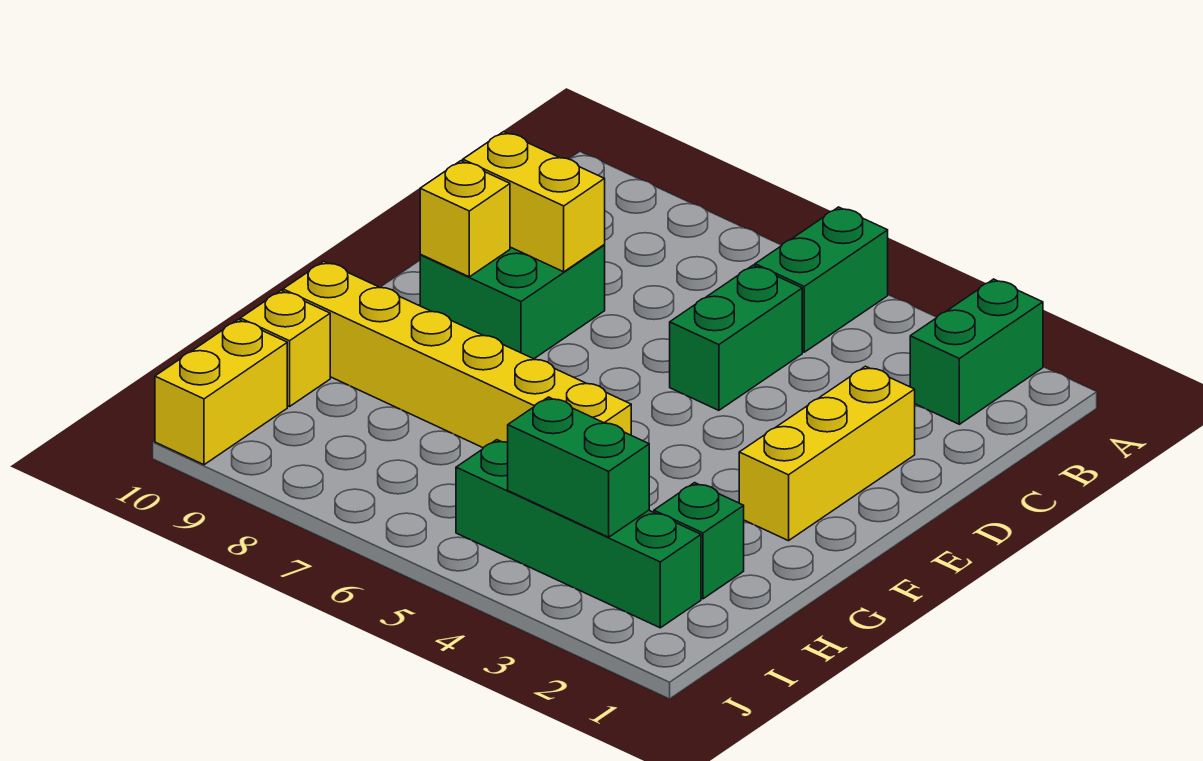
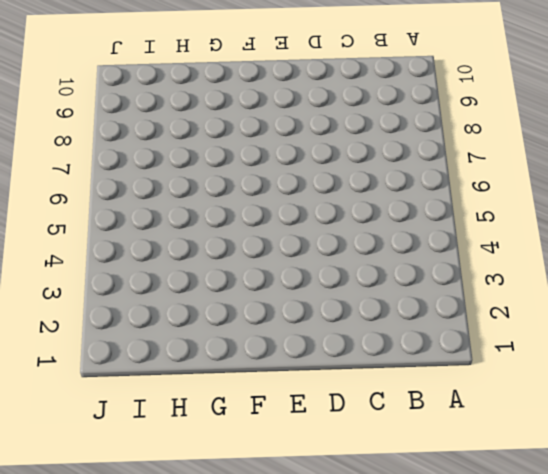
none -> green 1x2 brick [910,279,1043,424]
none -> green 1x2 brick [755,207,888,352]
none -> green 1x2 brick [670,265,802,410]

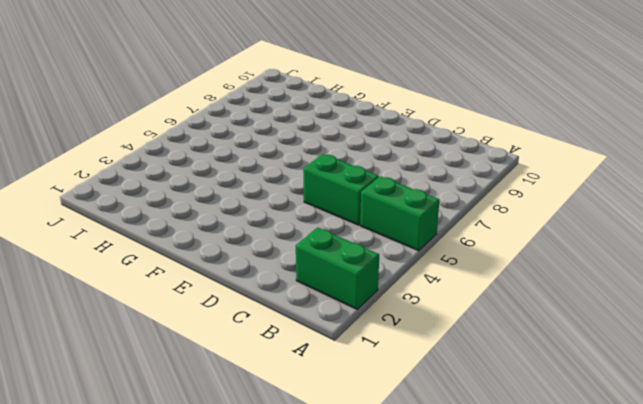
none -> yellow 1x3 brick [739,366,915,541]
none -> green 2x2 brick [420,245,605,359]
none -> yellow 1x6 brick [283,261,631,448]

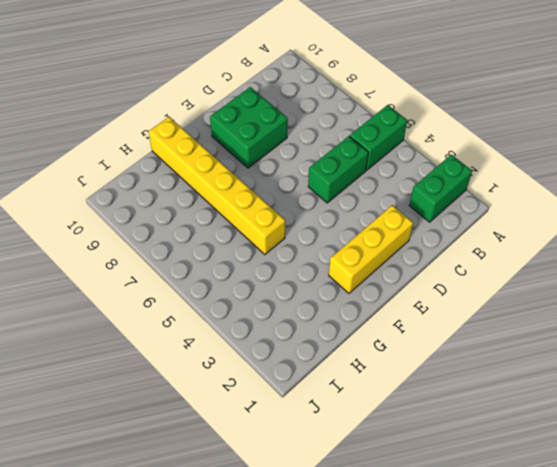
none -> green 1x1 brick [654,483,744,599]
none -> yellow 1x1 brick [240,291,330,407]
none -> green 1x4 brick [456,440,701,628]

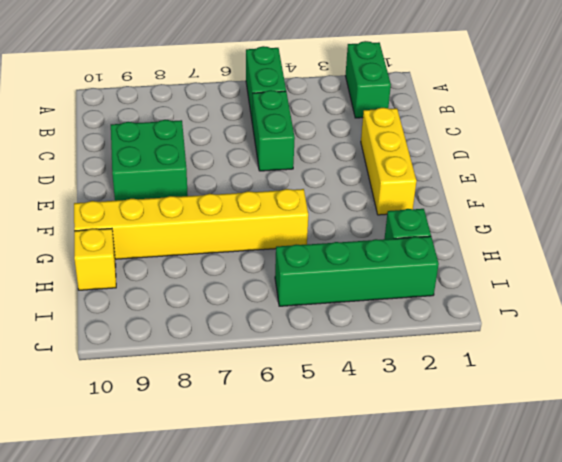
none -> yellow 1x2 brick [155,320,287,465]
none -> yellow 1x2 brick [463,132,605,272]
none -> yellow 1x1 brick [420,161,510,277]

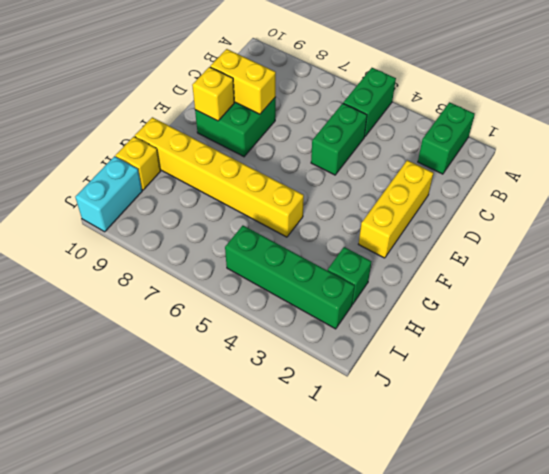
cyan 1x2 brick [75,156,142,232] -> yellow 1x2 brick [155,320,287,465]
none -> green 1x2 brick [508,397,649,537]

